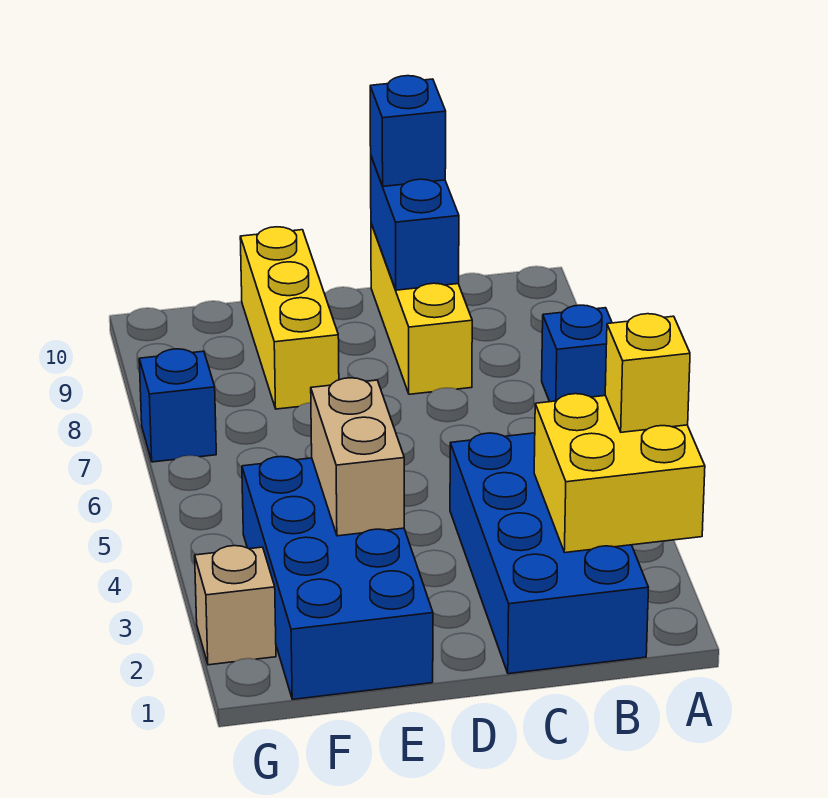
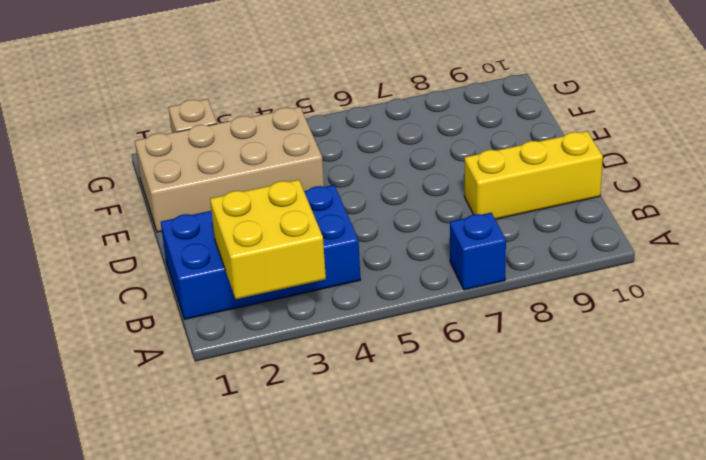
tan 2x4 brick [135,107,324,232] -> blue 2x4 brick [242,457,433,699]
none -> yellow 1x3 brick [240,227,339,409]
none -> blue 1x1 brick [139,349,216,462]
none -> blue 1x2 brick [371,157,459,290]

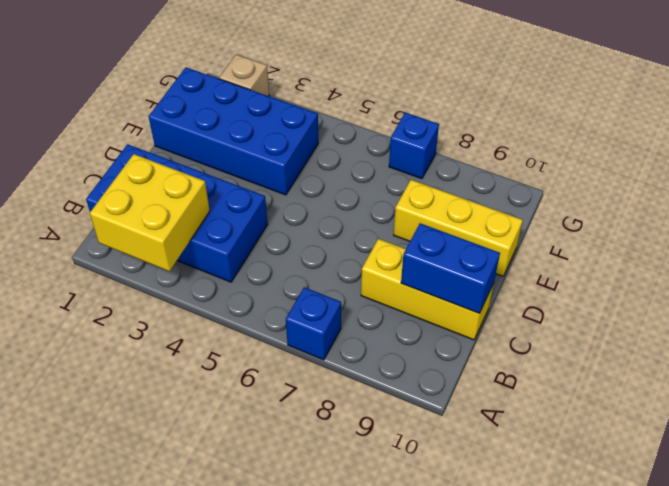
none -> tan 1x2 brick [311,378,404,536]
none -> yellow 1x1 brick [605,314,690,432]
none -> blue 1x1 brick [370,76,446,186]

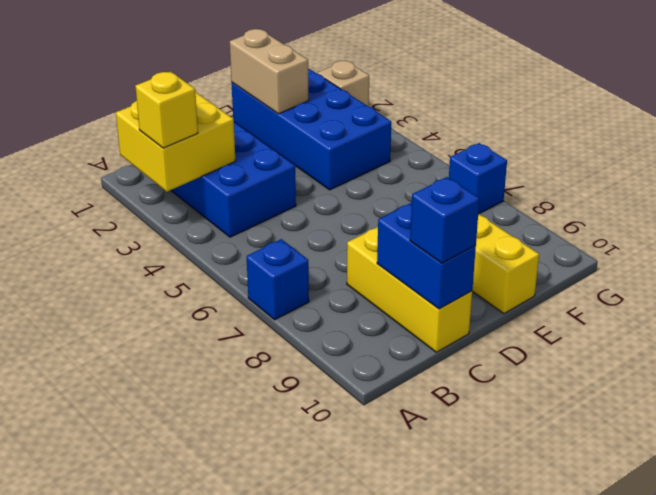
tan 1x2 brick [230,29,309,114] -> tan 1x2 brick moved to [311,378,404,536]

